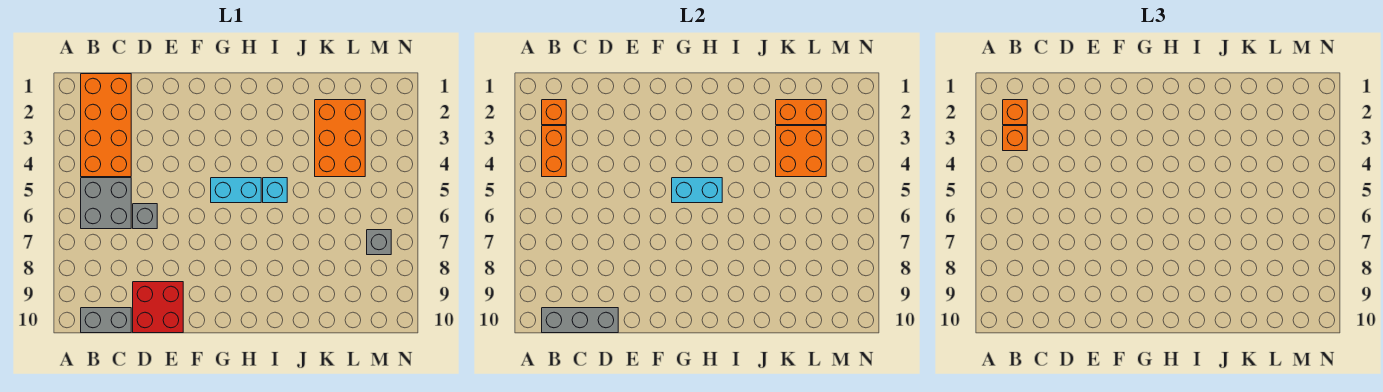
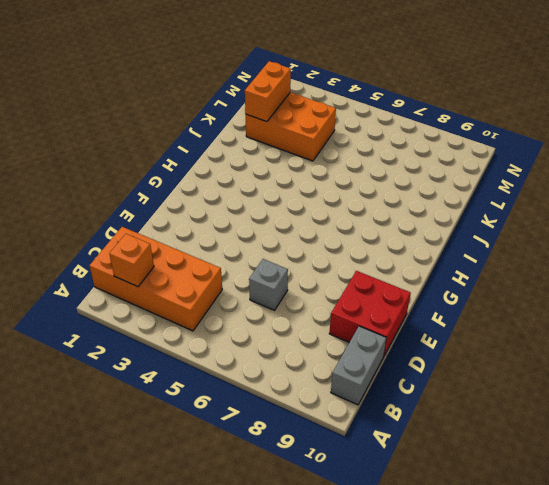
none -> grey 2x2 brick [81,178,131,229]
none -> cyan 1x2 brick [211,178,261,203]
none -> cyan 1x1 brick [263,178,287,203]

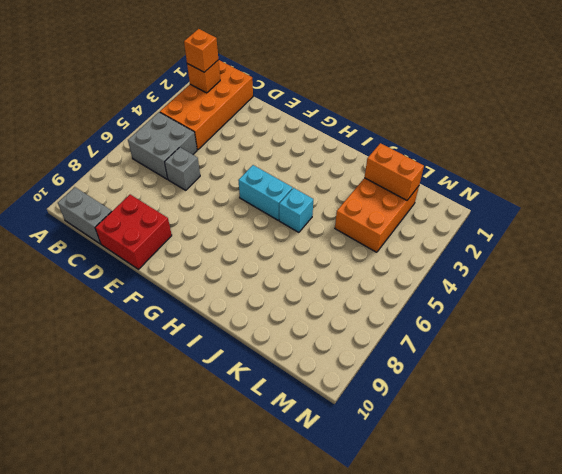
none -> grey 1x1 brick [367,230,391,255]
none -> orange 1x2 brick [542,126,566,177]
none -> grey 1x3 brick [542,308,618,333]

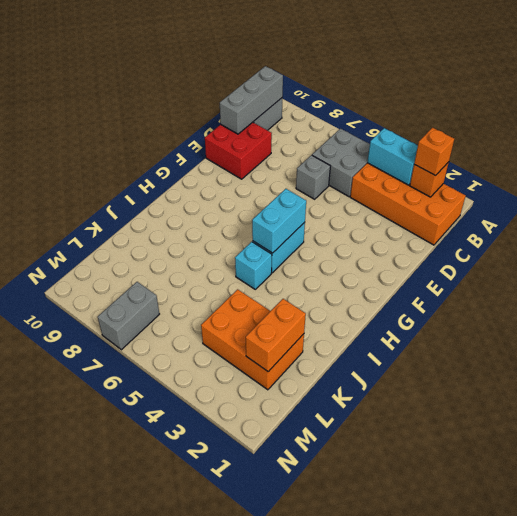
cyan 1x2 brick [367,128,418,185] -> orange 1x2 brick [542,126,566,177]
grey 1x2 brick [98,282,159,350] -> grey 1x1 brick [367,230,391,255]
none -> orange 2x2 brick [776,126,826,177]
none -> orange 1x1 brick [1003,126,1027,151]

